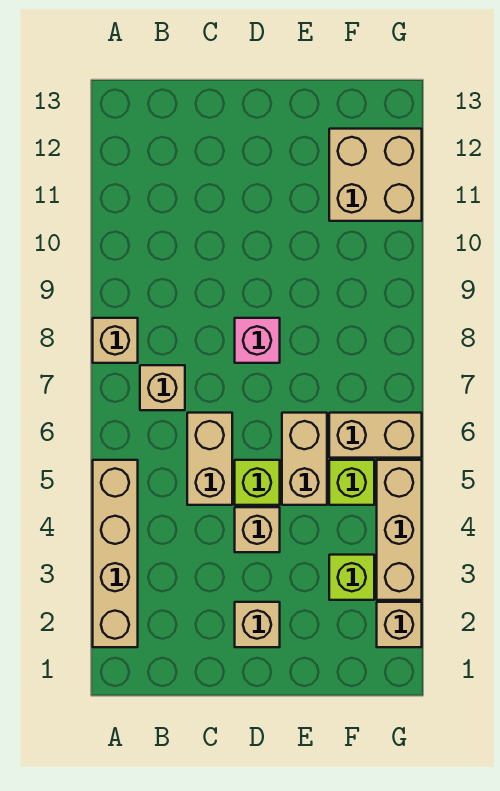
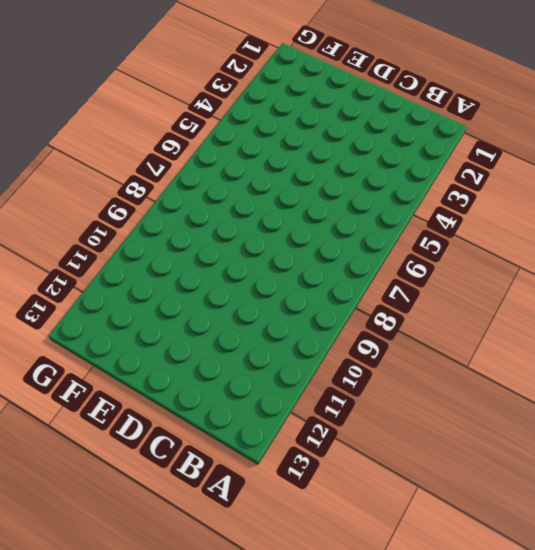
none -> tan 1x4 brick [93,460,138,647]
none -> tan 1x1 brick [93,318,138,363]
none -> tan 1x1 brick [140,365,185,410]

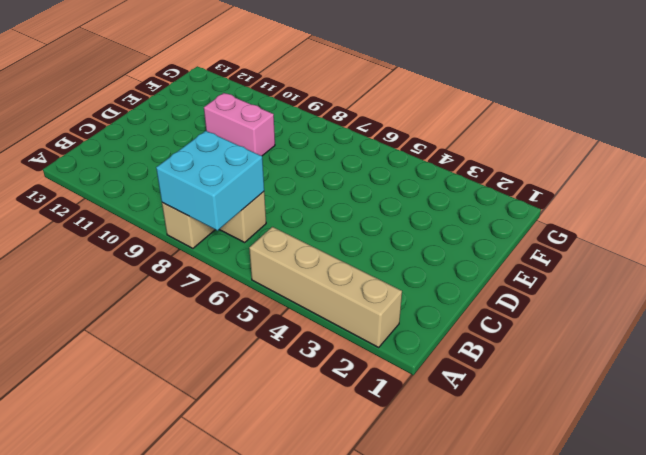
cyan 2x2 brick [156,131,264,231] -> none
pink 1x2 brick [204,93,275,156] -> none
none -> tan 1x2 brick [187,413,232,505]
none -> tan 1x1 brick [235,602,280,647]
none -> tan 1x1 brick [235,507,280,552]

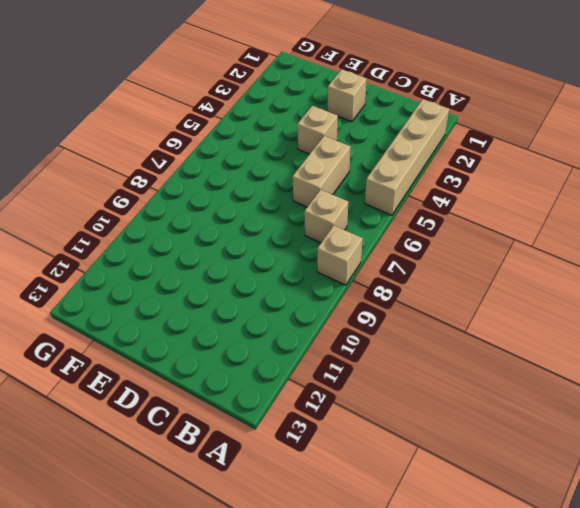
none -> lime 1x1 brick [235,460,280,505]
none -> pink 1x1 brick [235,318,280,363]
none -> tan 1x2 brick [282,413,327,505]

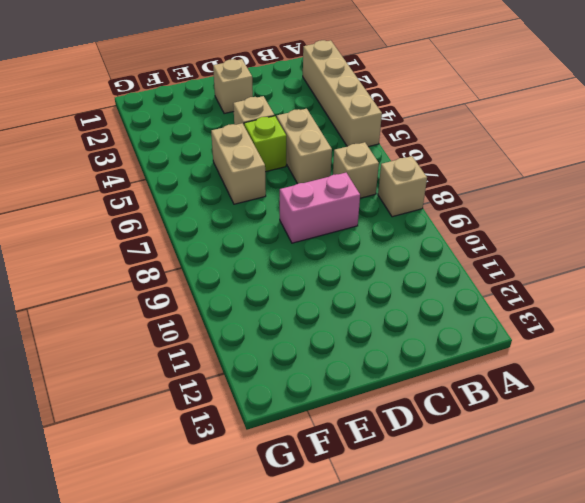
pink 1x2 brick [280,173,360,243] -> pink 1x1 brick [235,318,280,363]
none -> lime 1x1 brick [329,555,374,600]
none -> lime 1x1 brick [329,460,374,505]
none -> tan 1x2 brick [329,413,422,458]

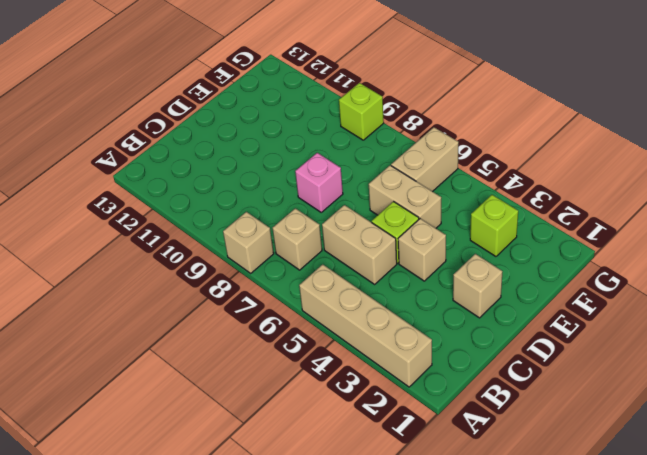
lime 1x1 brick [339,83,384,140] -> lime 1x1 brick moved to [329,460,374,505]
none -> tan 2x2 brick [329,129,422,221]
none -> tan 1x1 brick [377,602,422,647]
none -> tan 1x3 brick [377,460,422,600]

